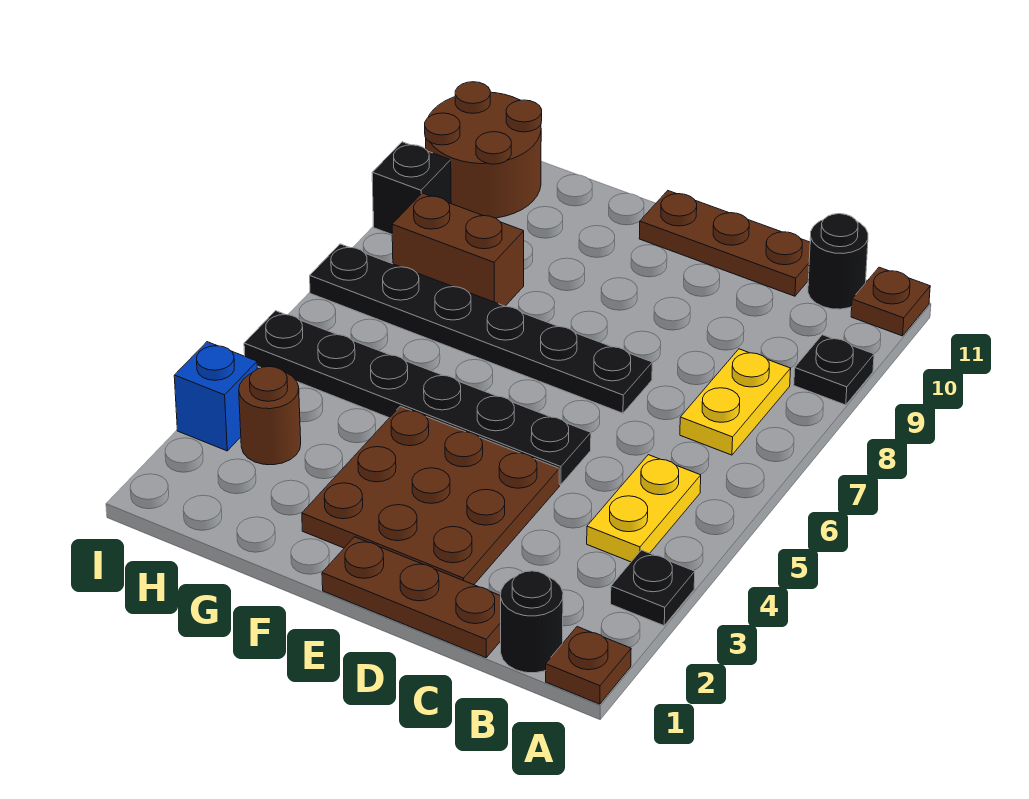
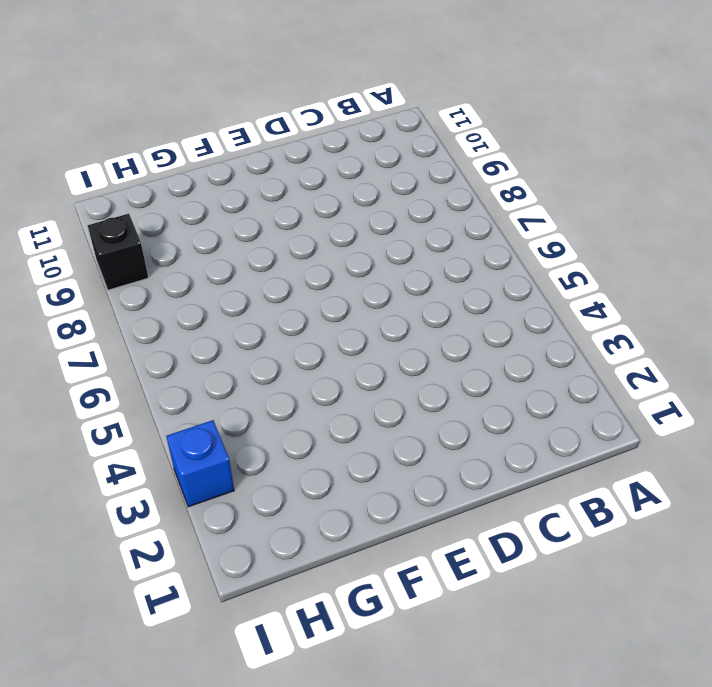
none -> brown 1x1 plate [546,627,631,704]
none -> black 1x1 plate [611,550,695,626]
none -> black 1x1 plate [794,335,874,405]

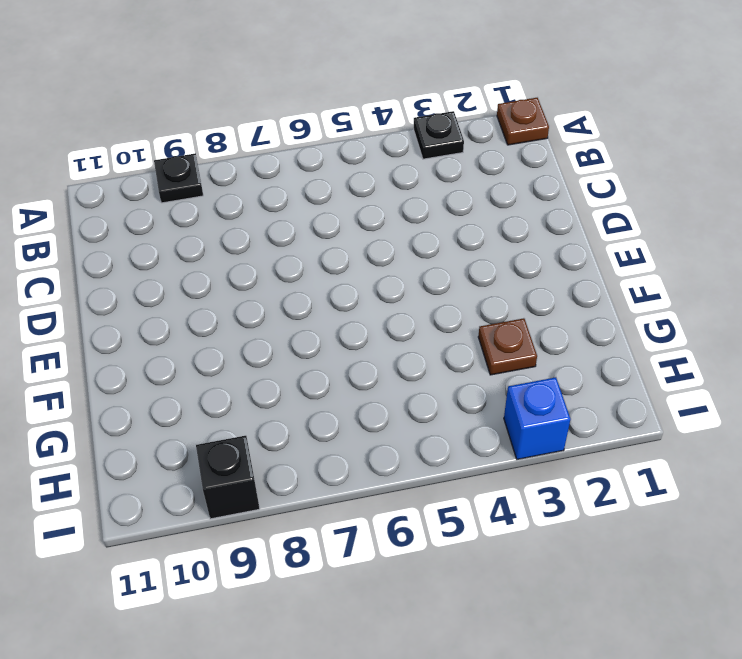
brown 1x1 plate [478,318,537,375] -> brown 1x1 plate moved to [851,267,930,336]
none -> black 1x1 round brick [501,571,563,673]
none -> yellow 1x2 plate [587,455,701,562]
none -> yellow 1x2 plate [680,349,791,455]

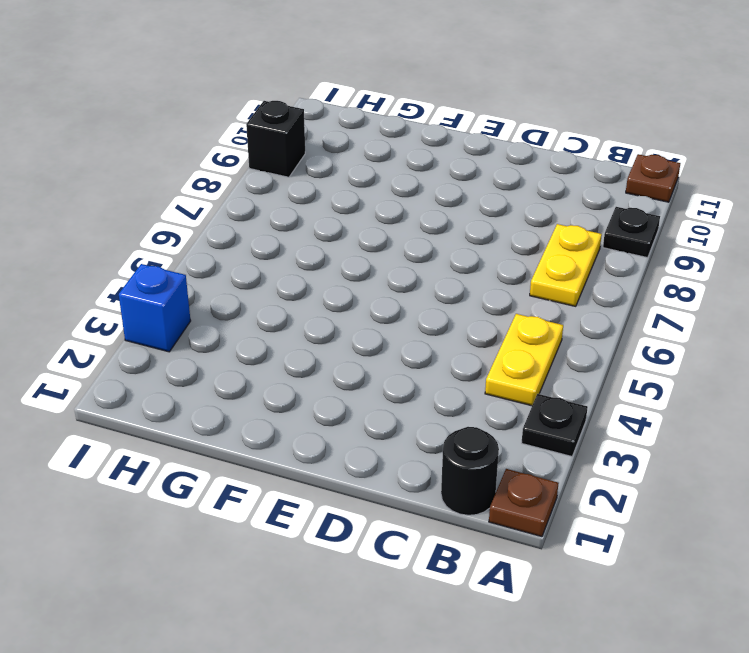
none -> black 1x1 round brick [808,214,868,309]
none -> brown 1x3 plate [322,537,501,658]
none -> brown 1x3 plate [639,191,810,296]

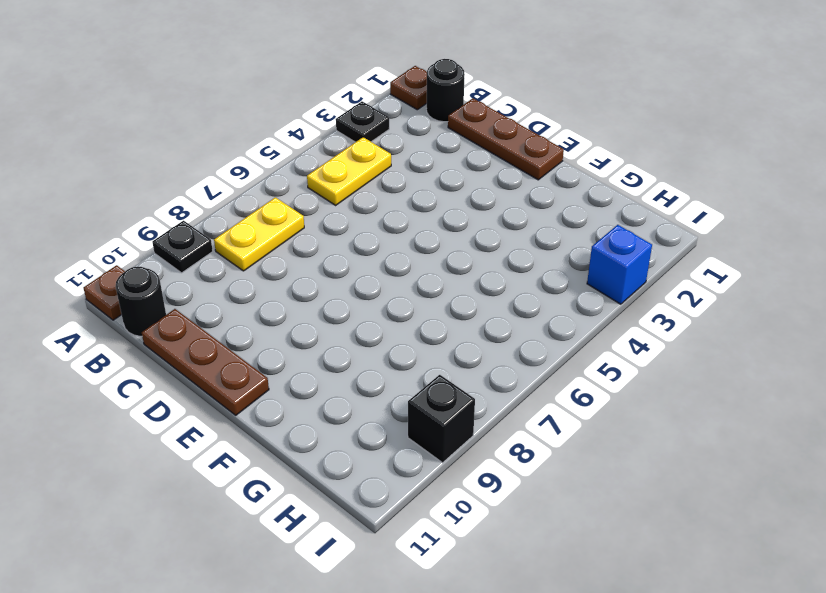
none -> brown 3x3 plate [302,406,559,585]
none -> black 1x6 plate [244,311,591,485]
none -> black 1x6 plate [310,244,652,413]

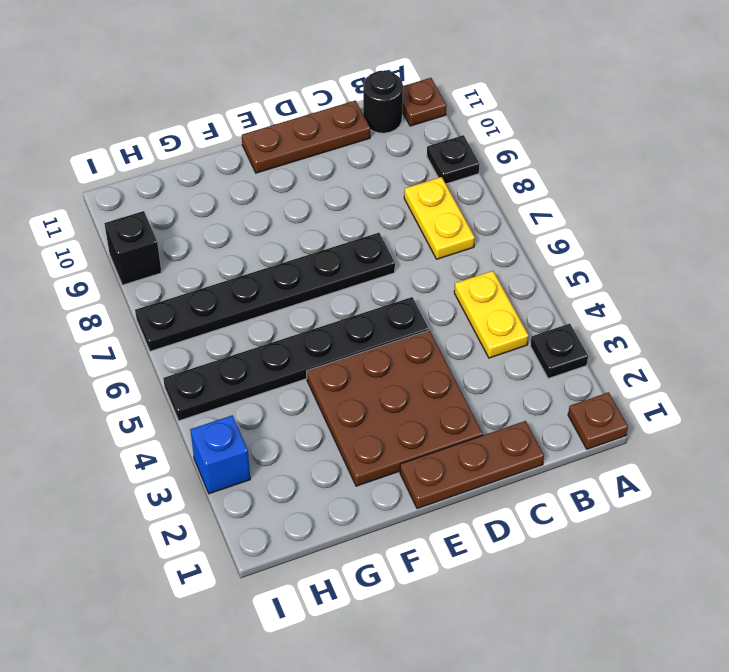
none -> black 1x1 round brick [501,571,563,673]
none -> brown 1x2 brick [392,193,524,306]
none -> brown 1x1 round brick [239,367,301,465]

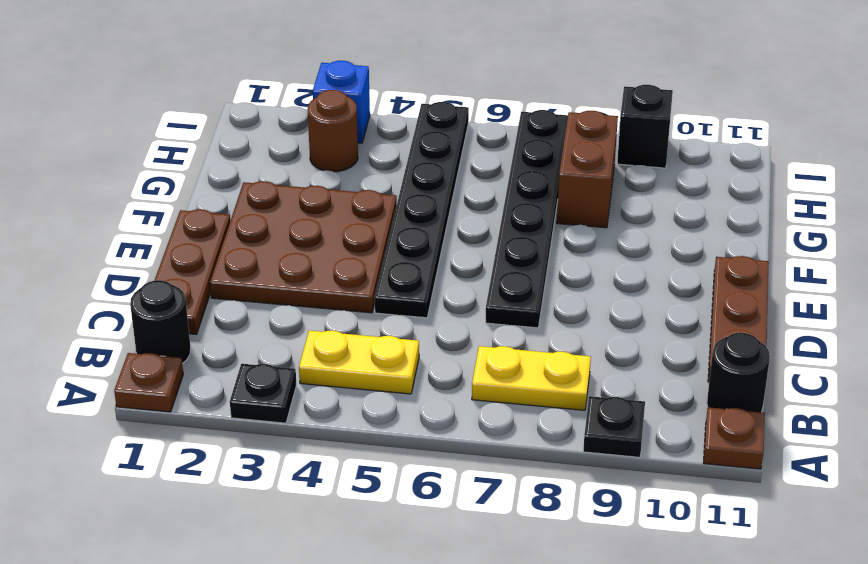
none -> brown 2x2 round brick [425,82,542,218]

